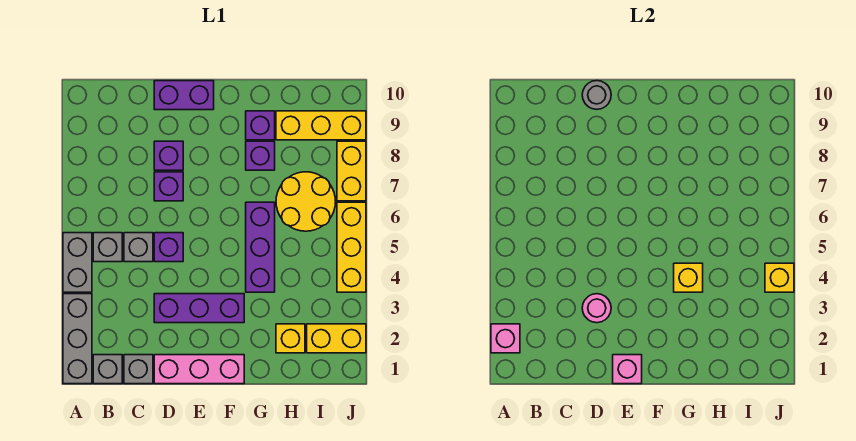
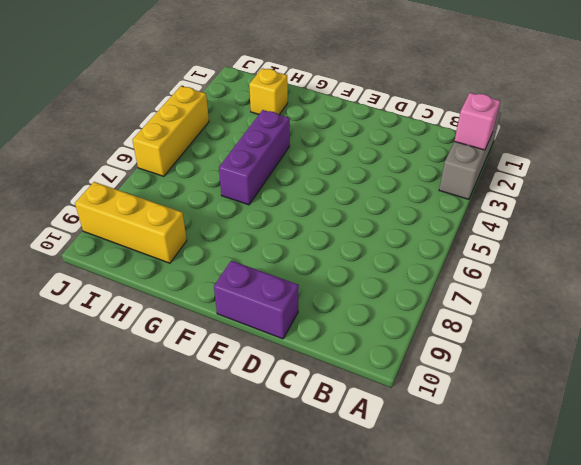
none -> grey 1x2 brick [63,233,92,292]
none -> grey 1x1 brick [93,355,122,384]
none -> grey 1x1 brick [93,233,122,262]

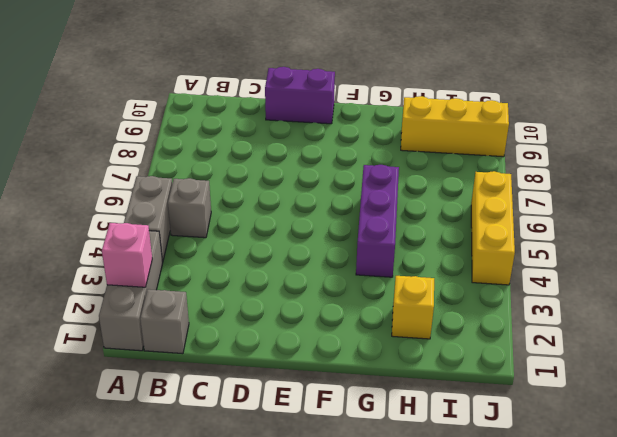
none -> grey 1x1 brick [124,355,153,384]
none -> grey 1x1 brick [124,233,153,262]
none -> pink 1x3 brick [154,355,244,384]

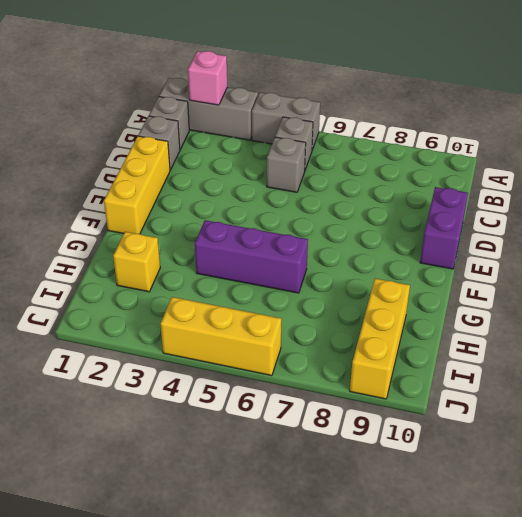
yellow 1x3 brick [104,136,170,234] -> pink 1x3 brick [154,355,244,384]
none -> purple 1x3 brick [154,294,244,323]
none -> purple 1x1 brick [154,233,183,262]
none -> purple 1x1 brick [154,172,183,201]

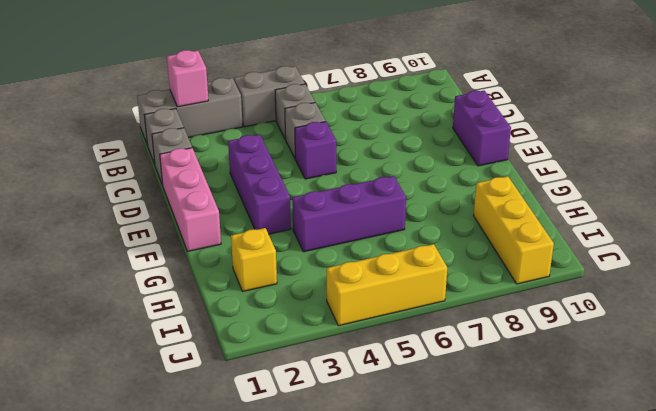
none -> purple 1x1 brick [154,172,183,201]
none -> purple 1x1 brick [154,141,183,170]
none -> purple 1x1 brick [246,141,275,170]

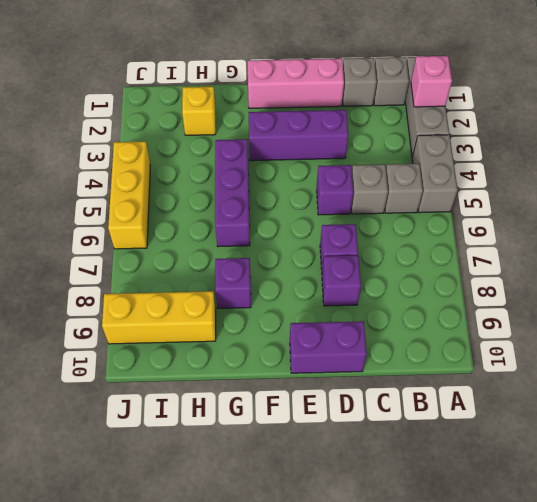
none -> purple 1x1 brick [246,111,275,140]
none -> yellow 2x2 round brick [276,172,336,231]
none -> yellow 1x2 brick [307,324,366,353]

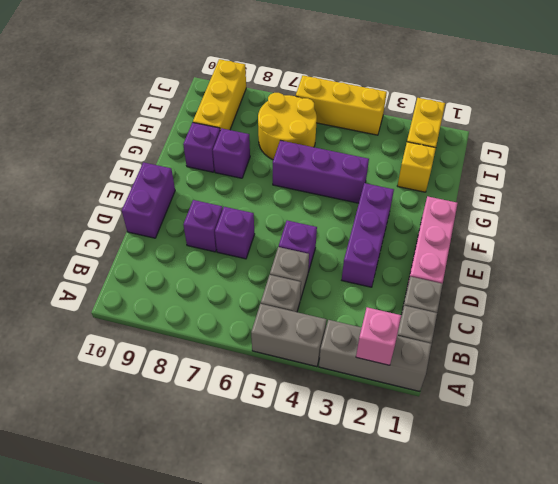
none -> yellow 1x2 brick [337,141,366,201]
none -> pink 1x1 round brick [582,294,611,323]
none -> grey 1x1 round brick [582,81,611,109]

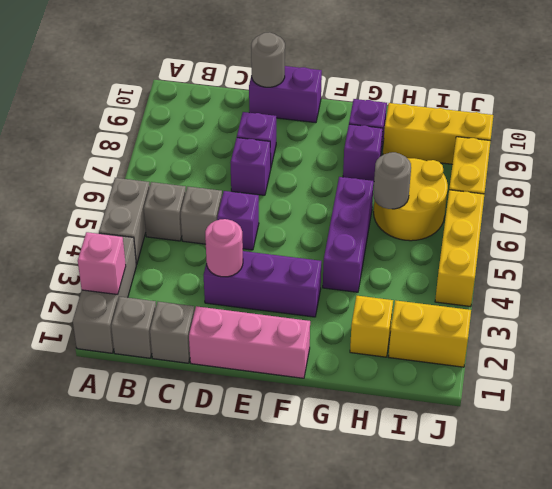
grey 1x1 round brick [373,152,411,209] -> none
none -> pink 1x1 brick [613,355,642,384]
none -> yellow 1x1 brick [674,263,703,292]
none -> yellow 1x1 brick [765,263,794,292]

